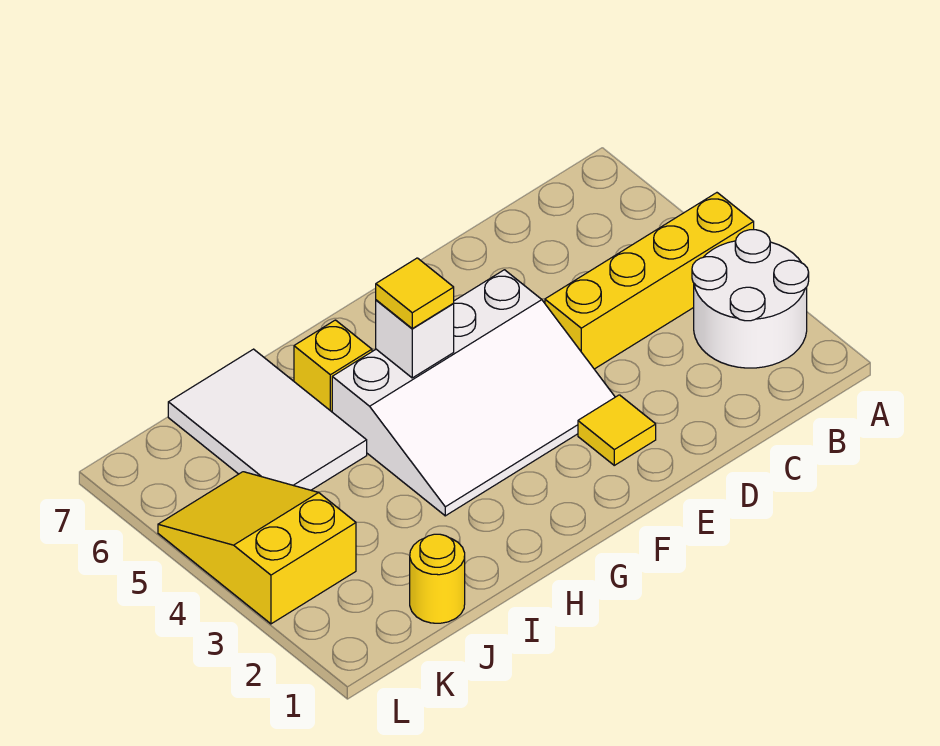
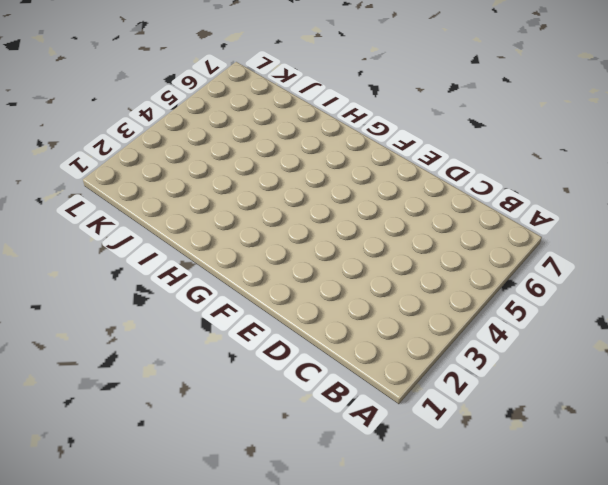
none -> white 2x2 round brick [692,230,809,368]
none -> yellow 1x4 brick [545,193,754,369]

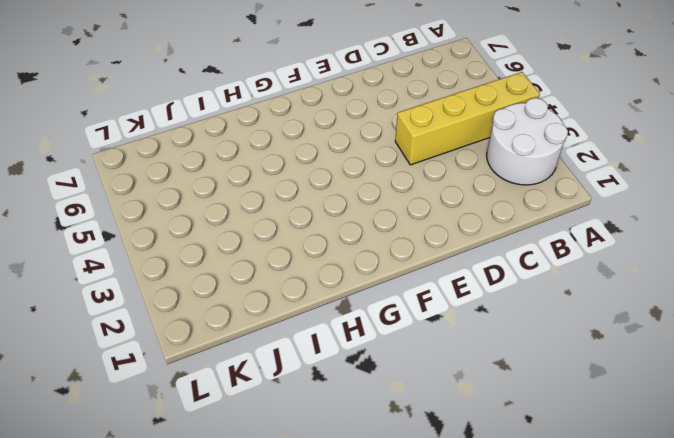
none -> yellow 1x1 tile [578,395,656,465]
none -> white 3x4 slope [332,270,615,516]

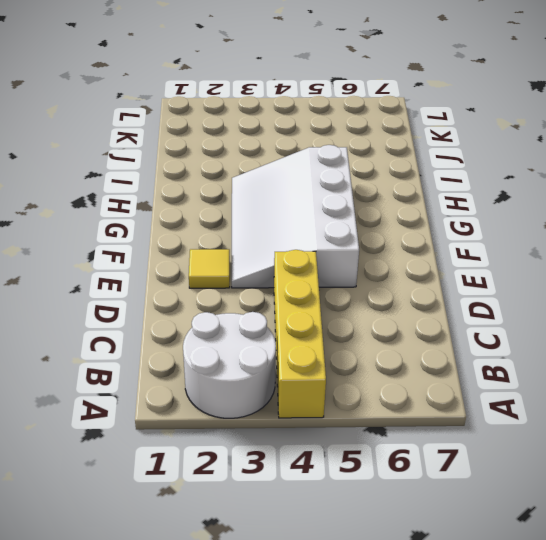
none -> yellow 1x1 brick [294,320,372,412]
none -> white 2x3 tile [168,349,367,490]

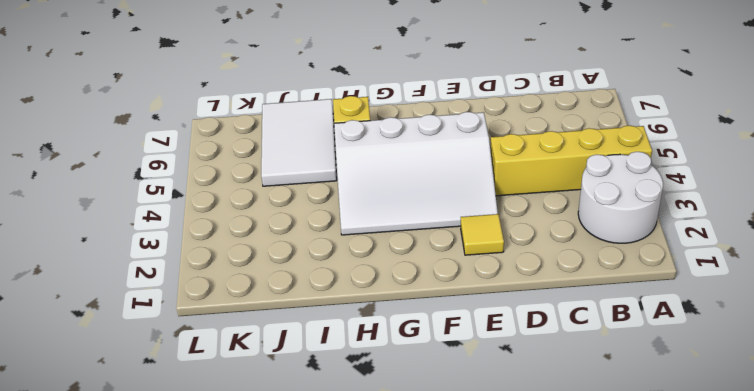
none -> yellow 1x1 round brick [410,534,465,623]
none -> yellow 2x3 slope [158,472,356,624]

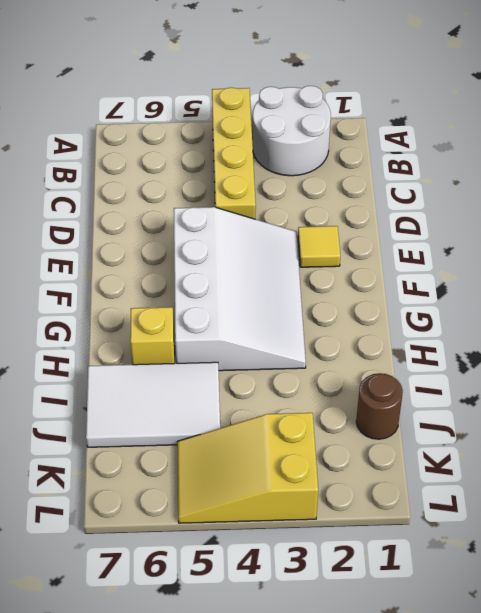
brown 1x1 round brick [356,373,403,439] -> yellow 1x1 round brick [410,534,465,623]
none -> white 1x1 brick [376,300,454,378]
none -> yellow 1x1 tile [376,258,454,328]

